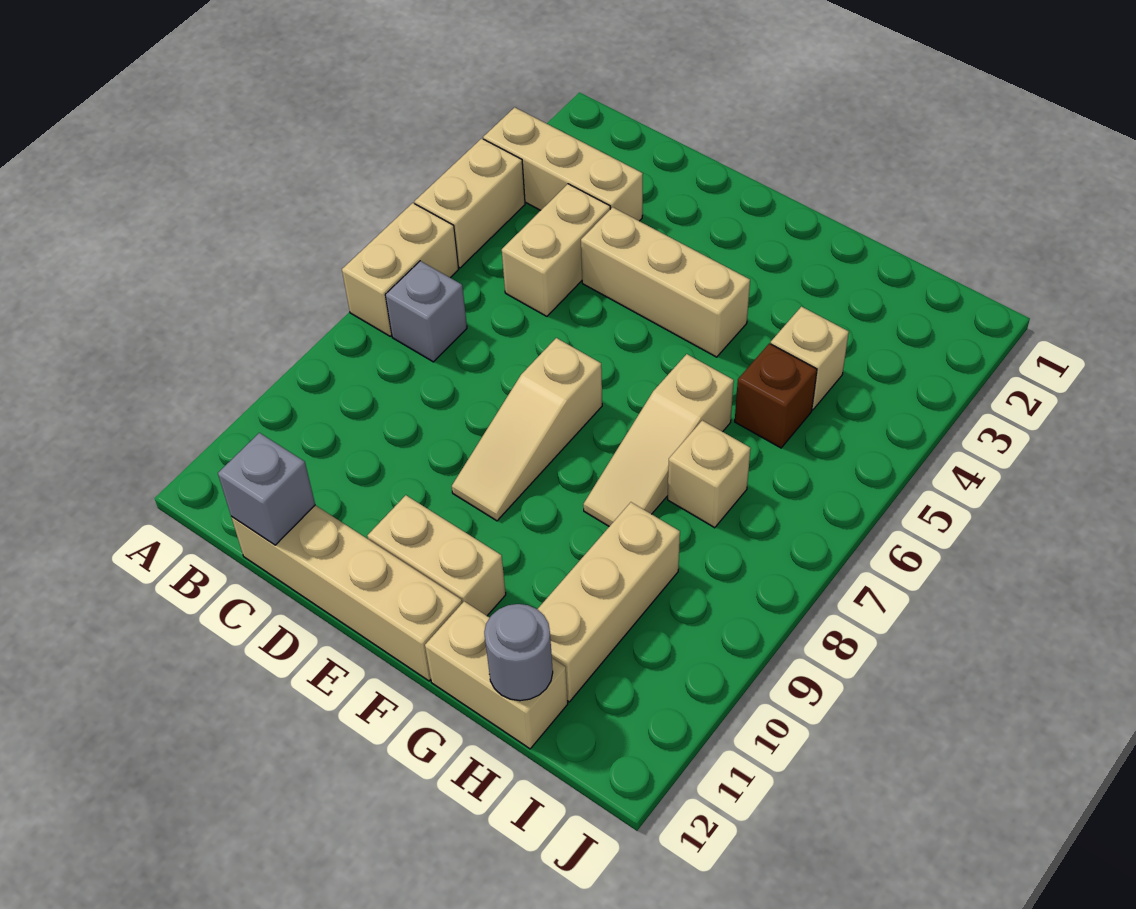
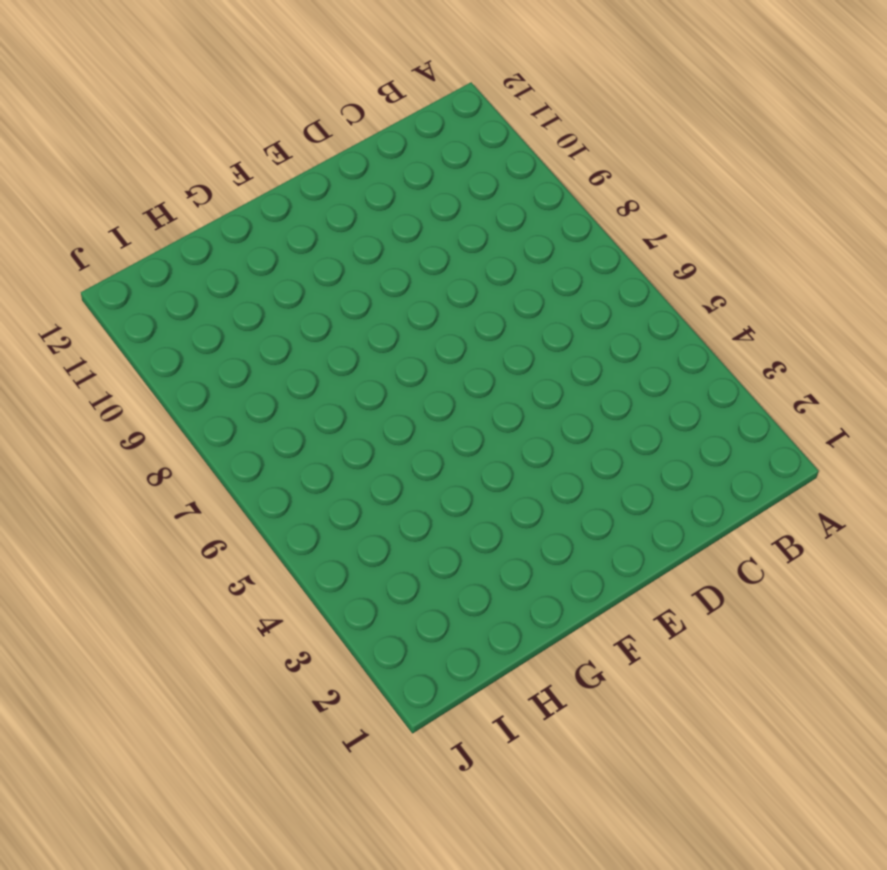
none -> tan 1x3 brick [483,107,643,221]
none -> tan 1x2 brick [414,138,525,268]
none -> tan 1x2 brick [342,203,459,336]

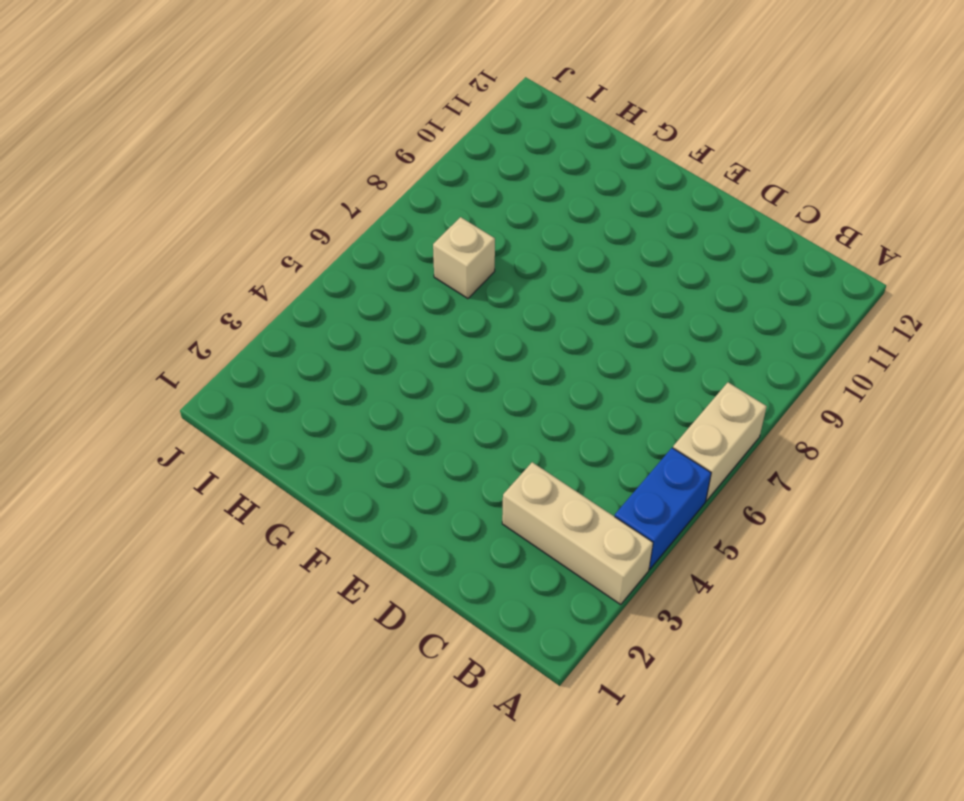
blue 1x2 brick [615,448,711,569] -> tan 1x2 brick [414,138,525,268]
none -> grey 1x1 brick [385,261,467,362]
none -> tan 1x2 brick [502,184,610,316]
none -> tan 1x4 brick [231,505,462,681]

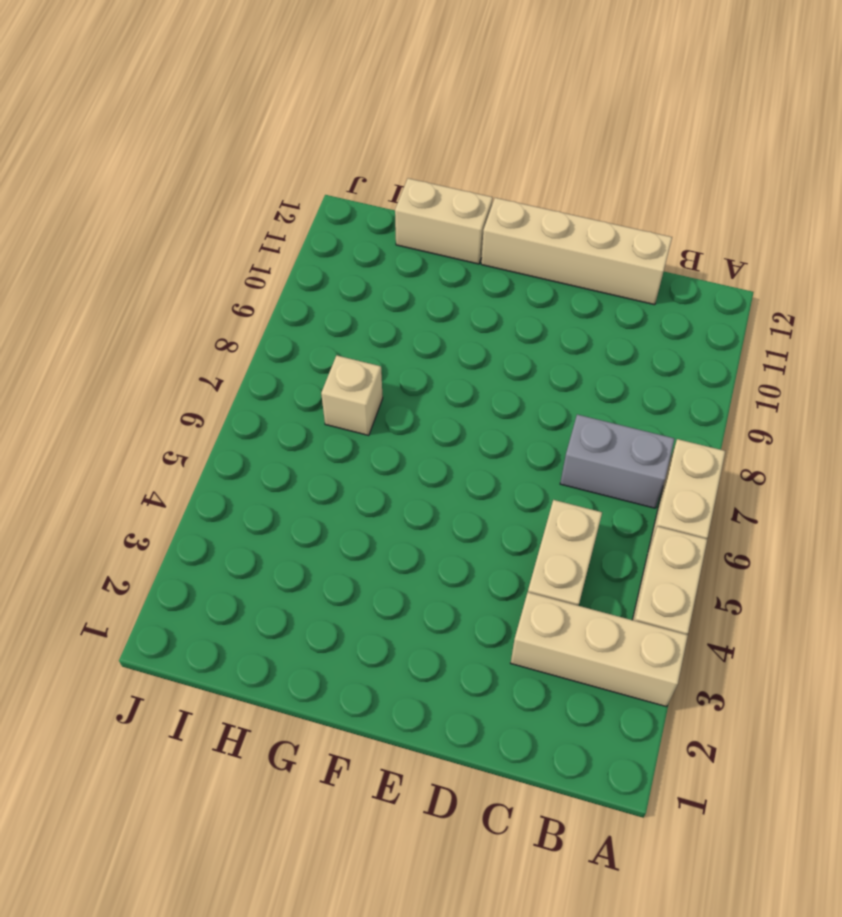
grey 1x2 brick [560,415,674,508] -> grey 1x1 brick [385,261,467,362]
none -> tan 1x3 brick [581,207,750,357]
none -> tan 1x3 slope [452,338,602,521]
none -> tan 1x2 brick [367,495,506,616]

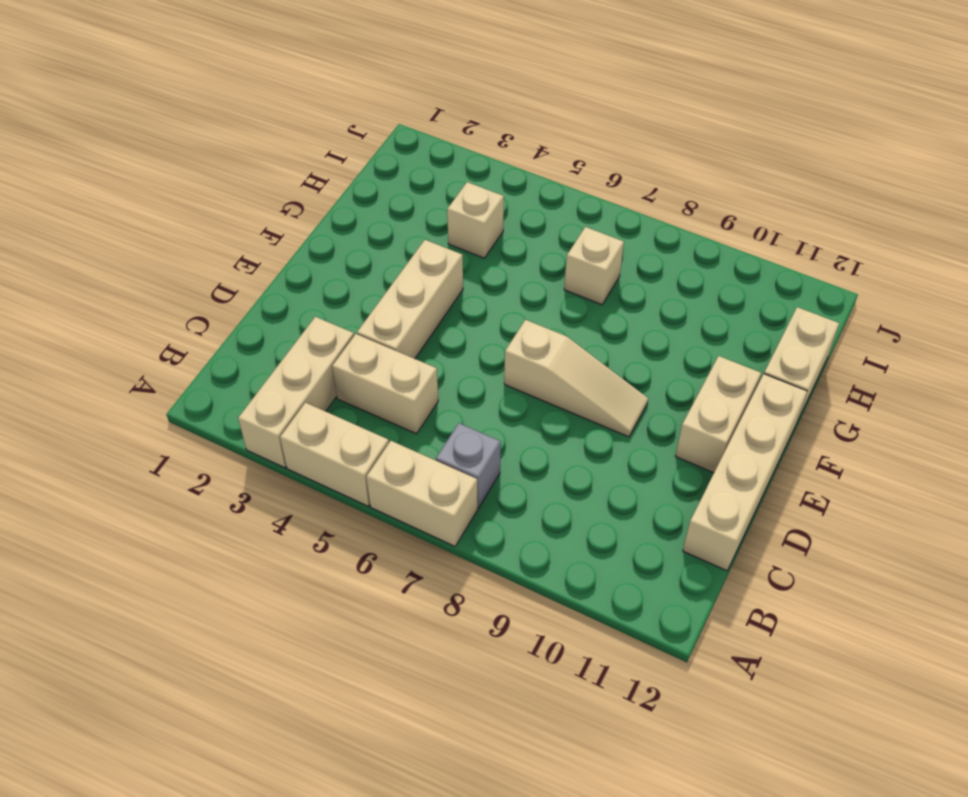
none -> tan 1x3 slope [583,354,734,526]
none -> brown 1x1 brick [735,343,817,448]
none -> tan 1x3 brick [537,502,680,702]

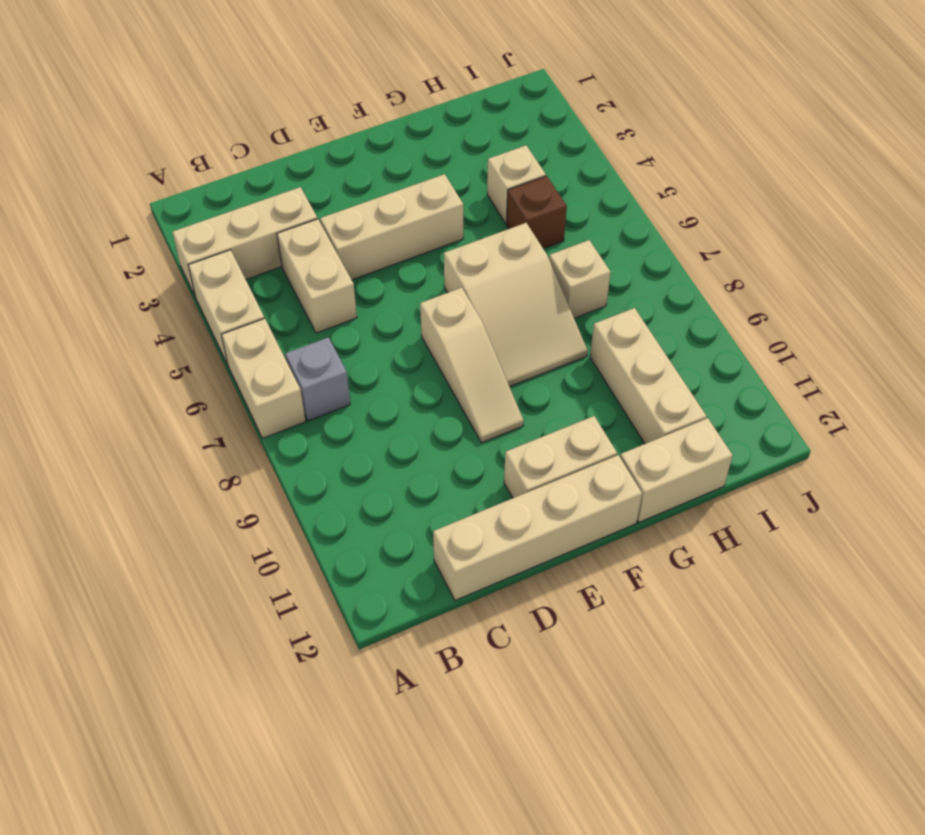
tan 2x3 slope [444,223,587,387] -> tan 1x3 slope [583,354,734,526]
none -> grey 1x1 brick [218,433,315,545]
none -> grey 1x1 round brick [484,604,553,701]

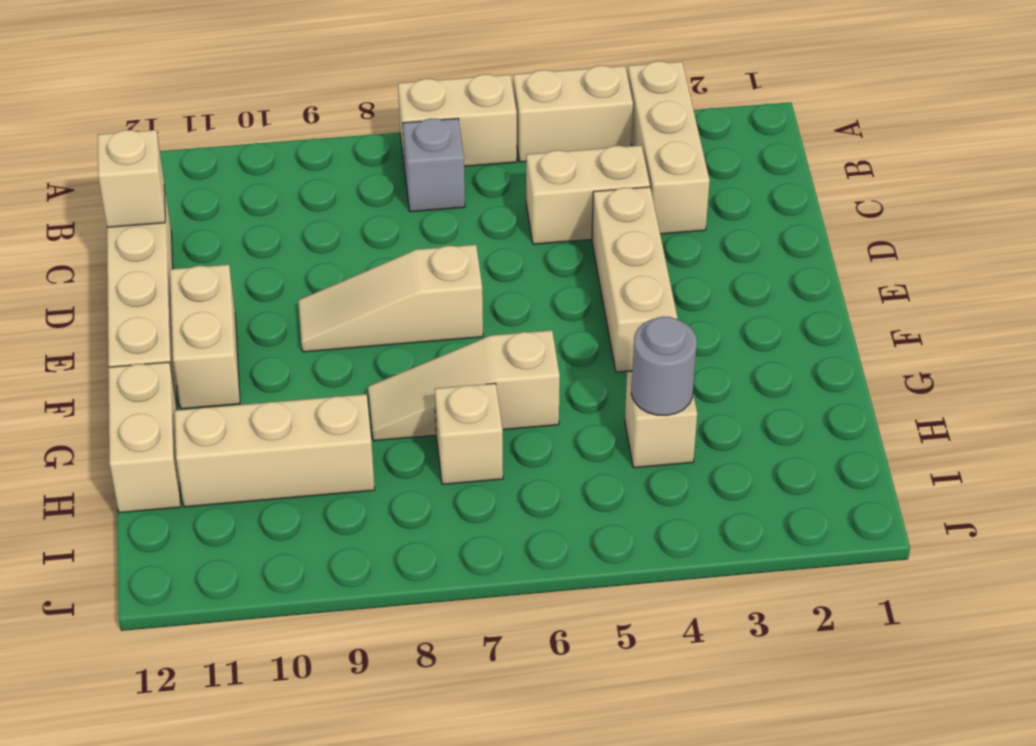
tan 1x1 brick [98,130,165,227] -> grey 1x1 brick [218,433,315,545]
grey 1x1 round brick [631,316,697,416] -> grey 1x1 round brick moved to [484,604,553,701]
none -> brown 1x1 brick [735,343,817,448]

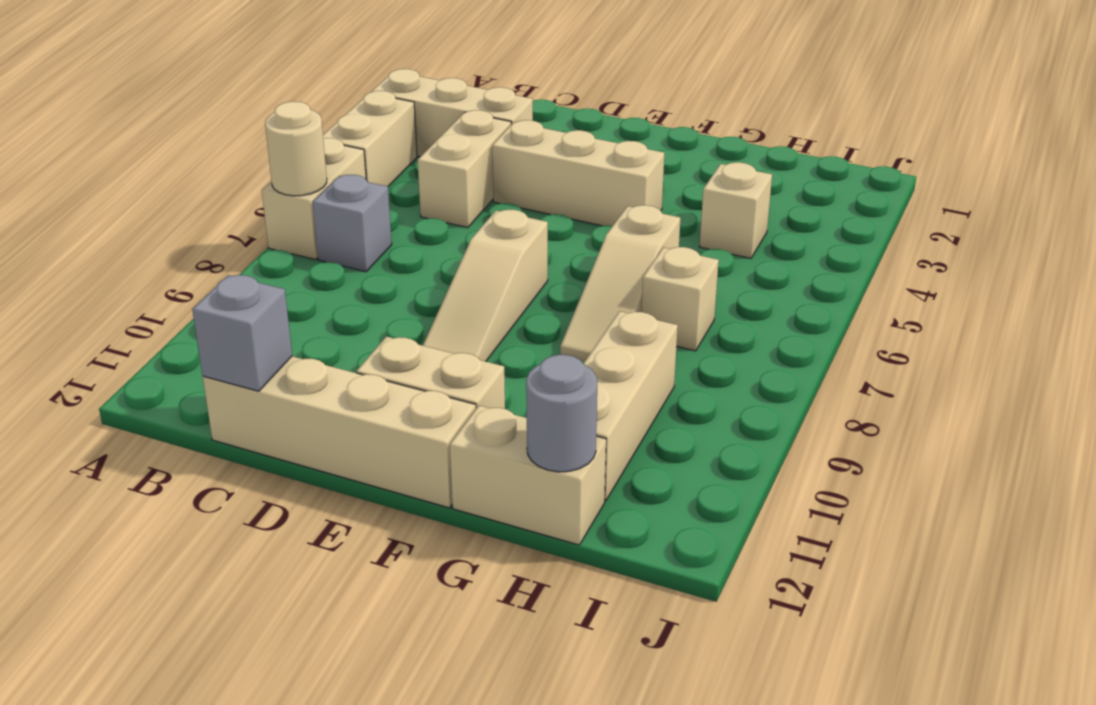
tan 1x1 round brick [265,101,327,196] -> none
none -> brown 1x1 brick [735,343,817,448]

